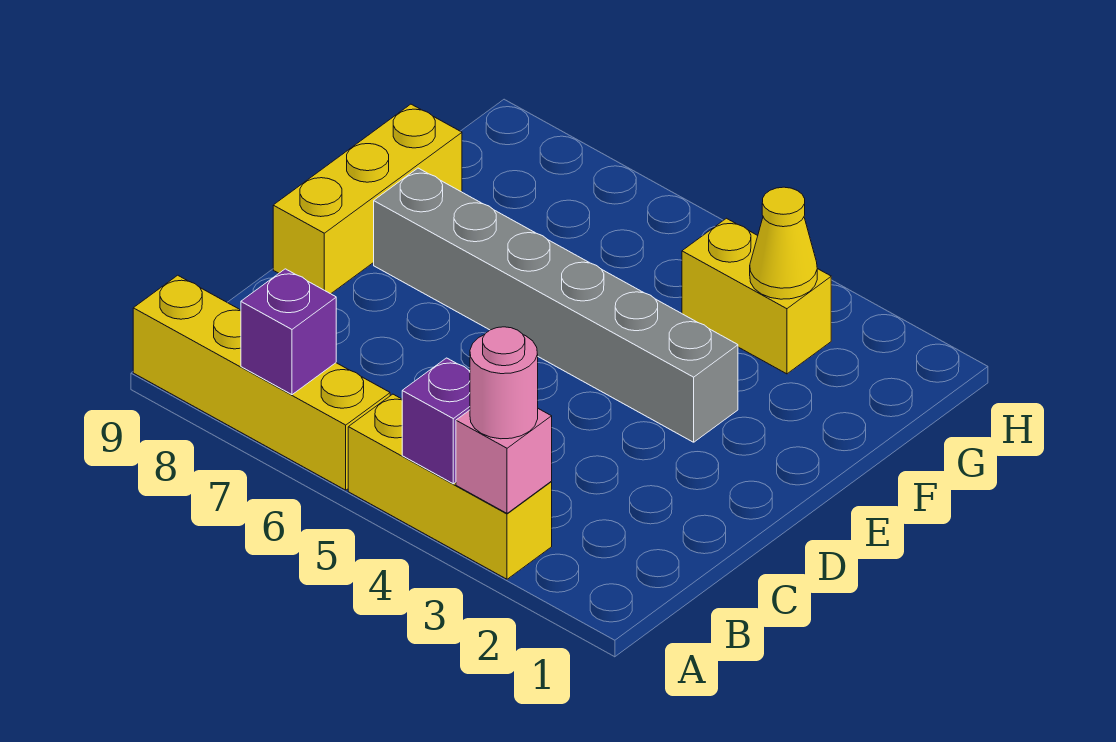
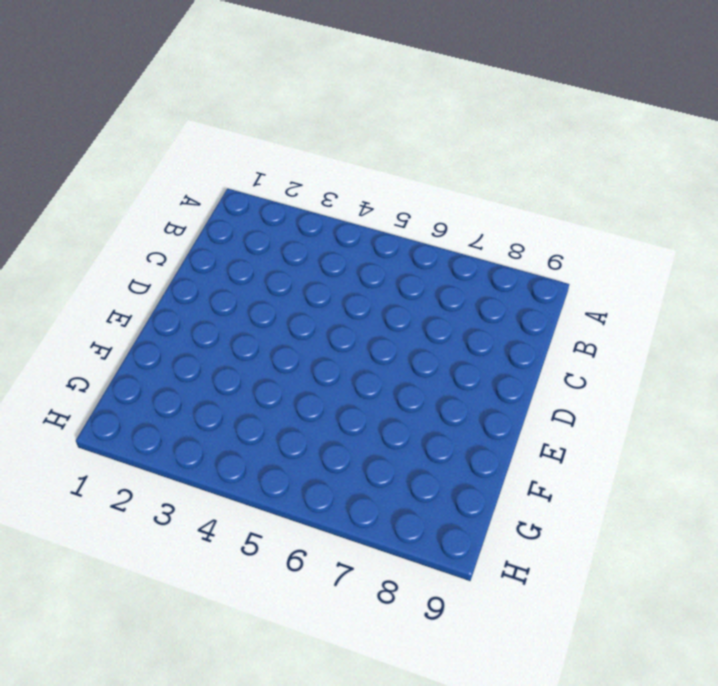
none -> yellow 1x3 brick [348,394,552,579]
none -> yellow 1x4 brick [133,275,390,490]

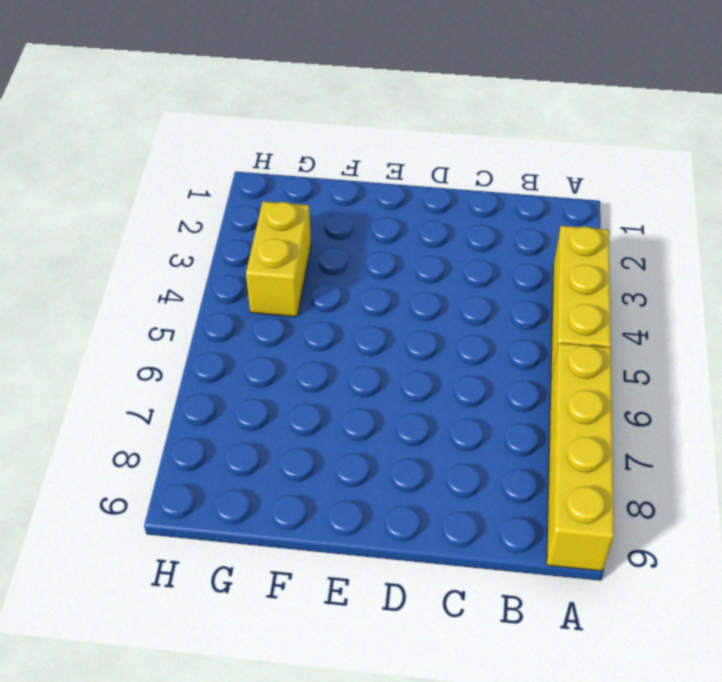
none -> yellow 1x3 brick [273,104,462,294]
none -> grey 1x6 brick [374,168,738,442]

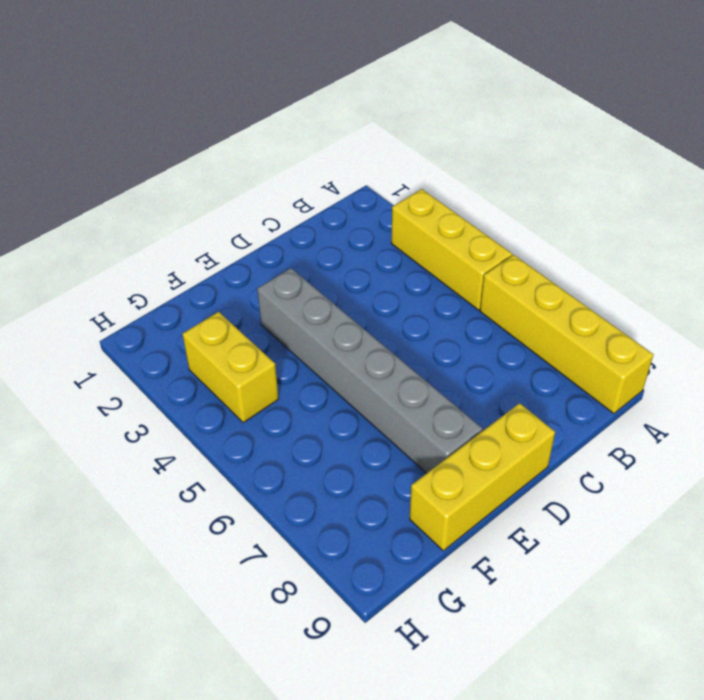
none -> pink 1x1 brick [456,409,552,513]
none -> purple 1x1 brick [402,358,470,484]

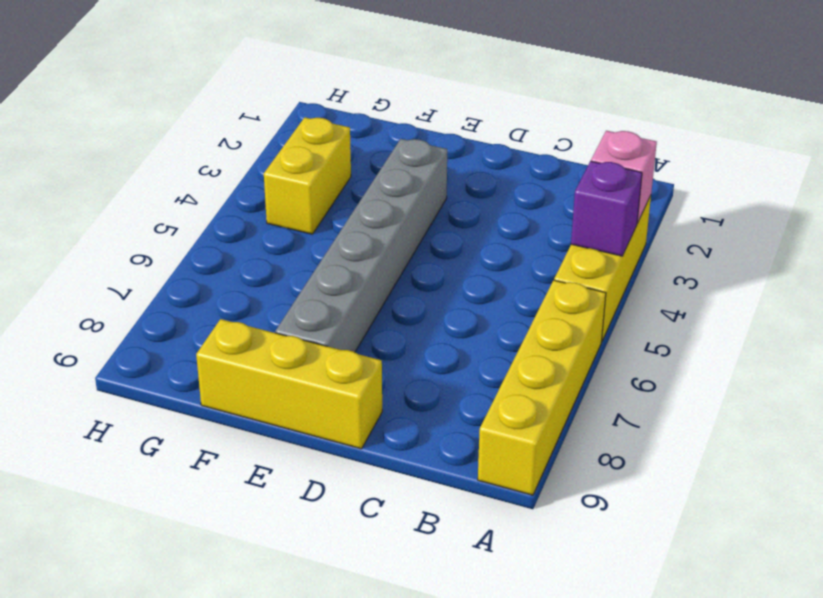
none -> purple 1x1 brick [241,269,336,395]
none -> yellow 1x1 cone [750,187,817,299]

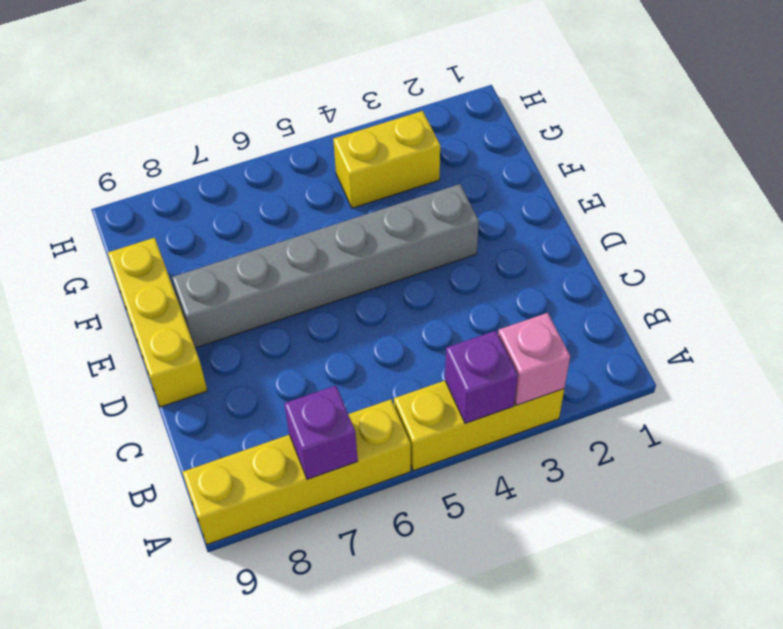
none -> yellow 1x1 cone [750,187,817,299]
none -> pink 1x1 round brick [470,327,538,439]

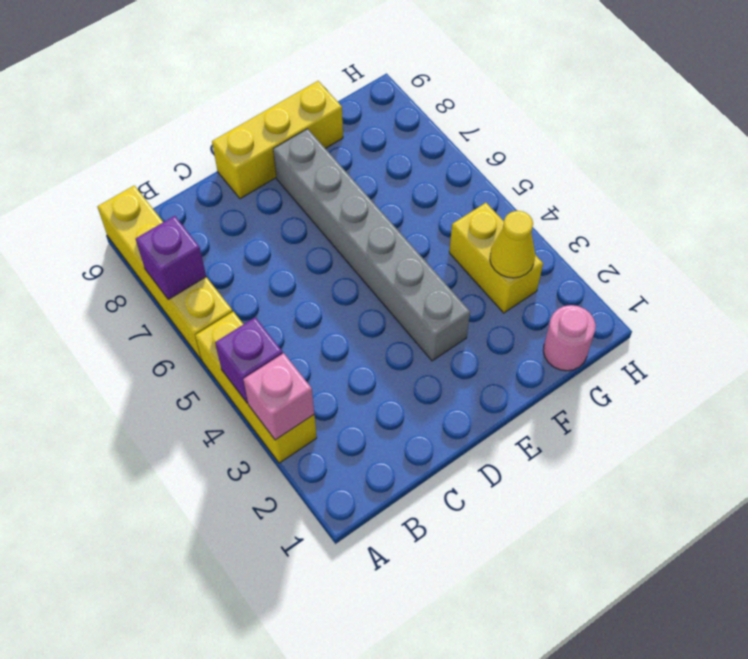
pink 1x1 round brick [543,305,596,371] -> pink 1x1 round brick moved to [470,327,538,439]

